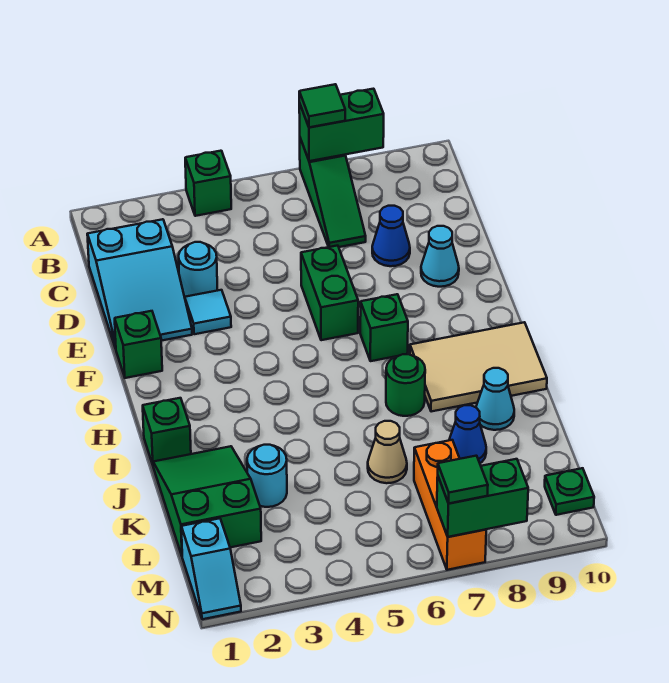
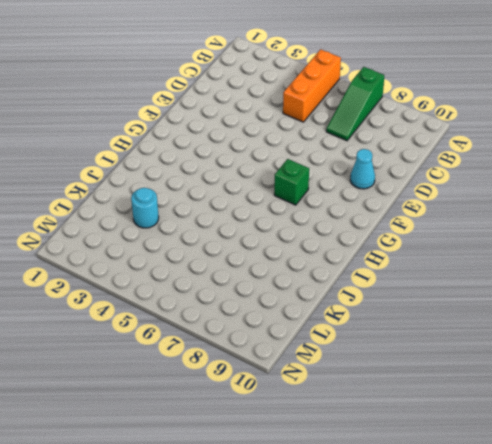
orange 1x3 brick [283,49,341,122] -> orange 1x3 brick moved to [414,440,486,570]
none -> green 1x1 brick [185,151,231,216]
none -> cyan 2x3 slope [87,219,192,349]
none -> cyan 1x1 round brick [179,242,217,297]

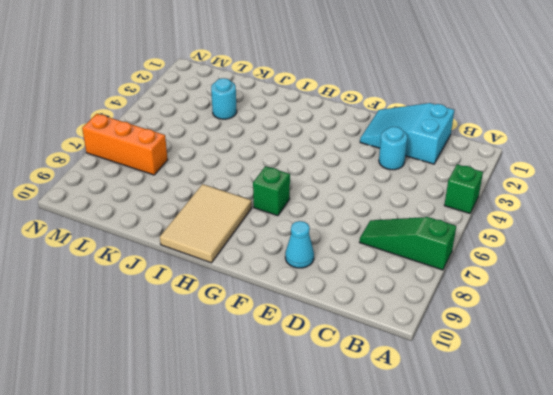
none -> blue 1x1 cone [372,206,410,266]
none -> cyan 1x1 tile [185,290,231,334]
none -> green 1x2 brick [301,246,358,340]

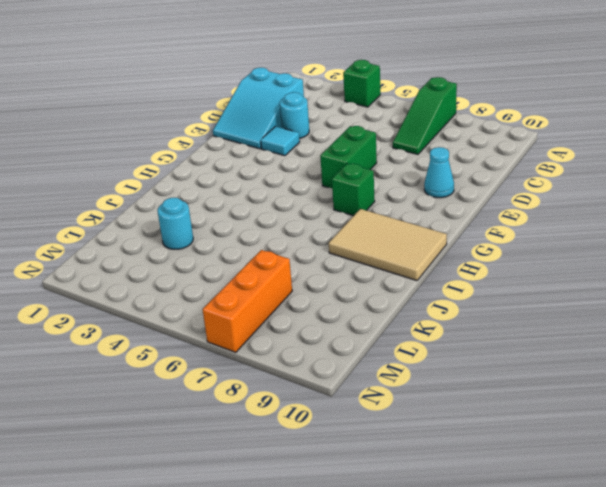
none -> blue 1x1 cone [372,206,410,266]
none -> green 1x1 brick [115,311,162,378]
none -> green 1x1 brick [143,398,191,465]

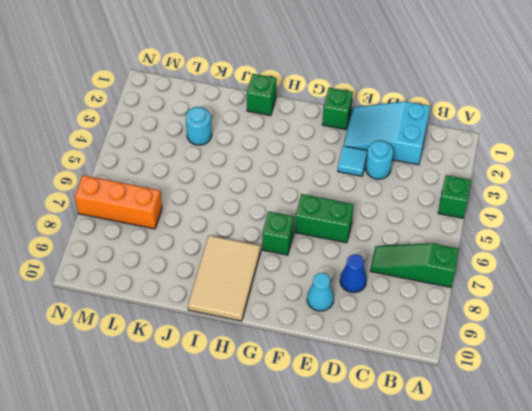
none -> green 1x1 round brick [386,354,425,416]
none -> green 2x3 slope [153,446,261,556]
none -> cyan 1x1 cone [476,368,514,430]

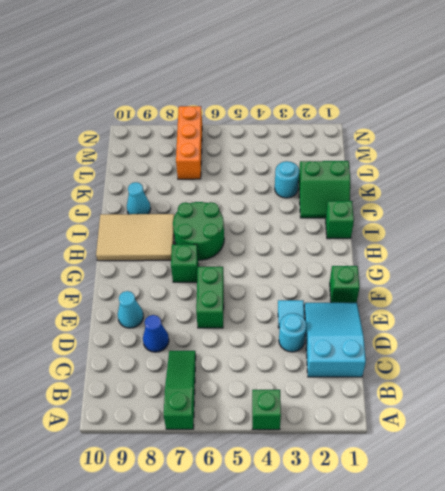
green 2x2 round brick [173,202,224,260] -> green 1x1 round brick [386,354,425,416]
green 2x2 slope [299,161,350,218] -> green 2x3 slope [153,446,261,556]
none -> tan 1x1 cone [368,421,407,483]
none -> blue 1x1 cone [449,405,486,463]
none -> cyan 1x2 slope [181,518,241,619]

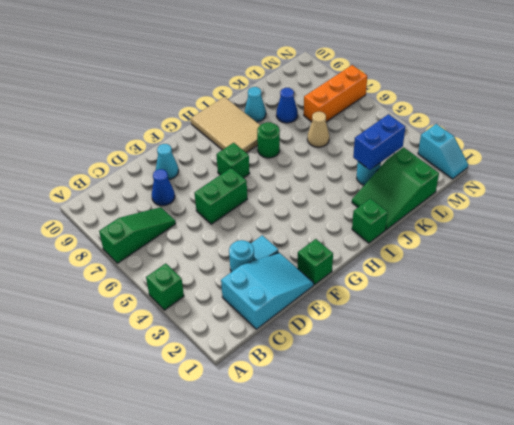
blue 1x2 brick [353,114,405,170] -> none
cyan 1x2 slope [418,124,468,179] -> cyan 1x2 slope turned to [181,518,241,619]
none -> green 1x1 plate [545,468,594,515]
none -> green 1x2 brick [299,89,384,161]
none -> green 1x2 brick [437,459,528,537]

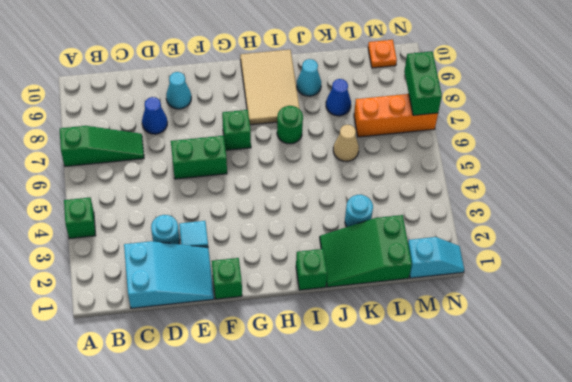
orange 1x1 plate [368,40,397,68] -> green 1x1 plate [545,468,594,515]
none -> green 1x2 brick [299,89,384,161]
none -> green 1x1 tile [299,84,345,127]
none -> green 1x1 tile [438,456,488,504]

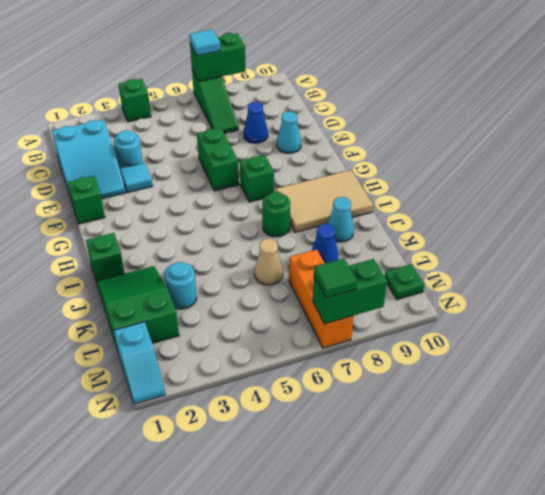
cyan 1x1 tile [189,29,220,56] -> green 1x1 tile [299,84,345,127]

